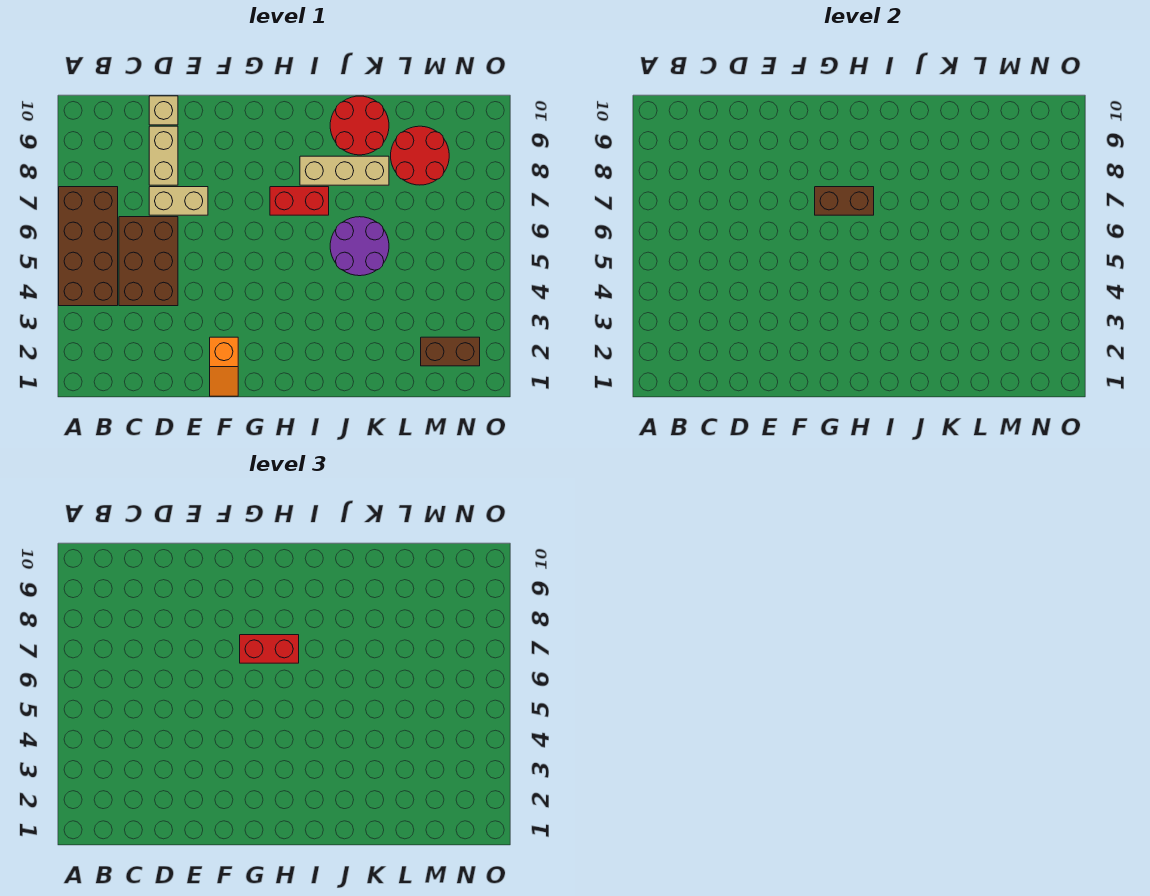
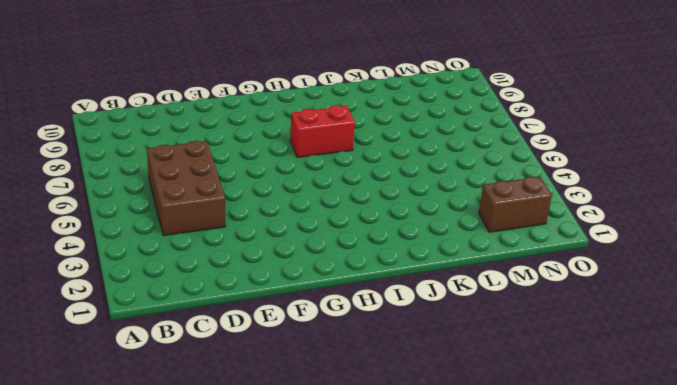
none -> brown 2x4 brick [59,187,118,306]
none -> tan 1x2 brick [149,187,208,215]
none -> tan 1x2 brick [149,126,178,185]

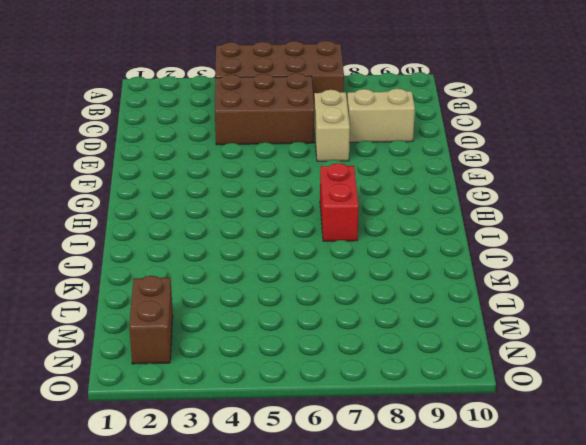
none -> tan 1x1 brick [149,96,178,125]
none -> orange 1x2 slope [210,337,238,396]
none -> tan 1x3 brick [300,156,389,185]

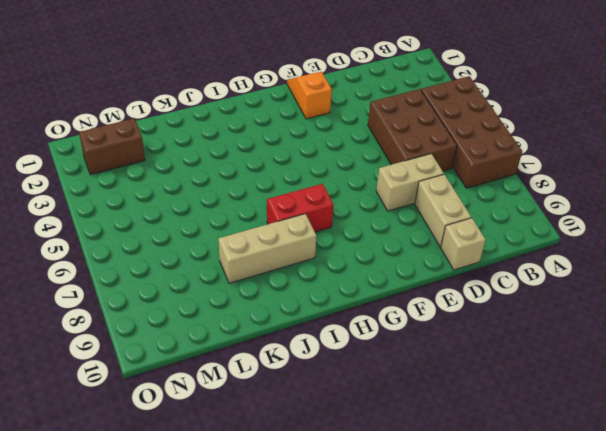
none -> purple 2x2 round brick [330,217,389,276]
none -> red 2x2 round brick [330,96,389,155]
none -> red 2x2 round brick [391,126,449,185]

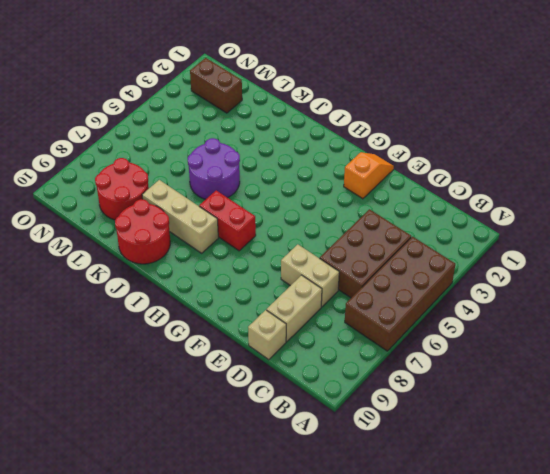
none -> brown 1x2 brick [815,187,874,215]
none -> red 1x2 brick [240,635,299,663]

